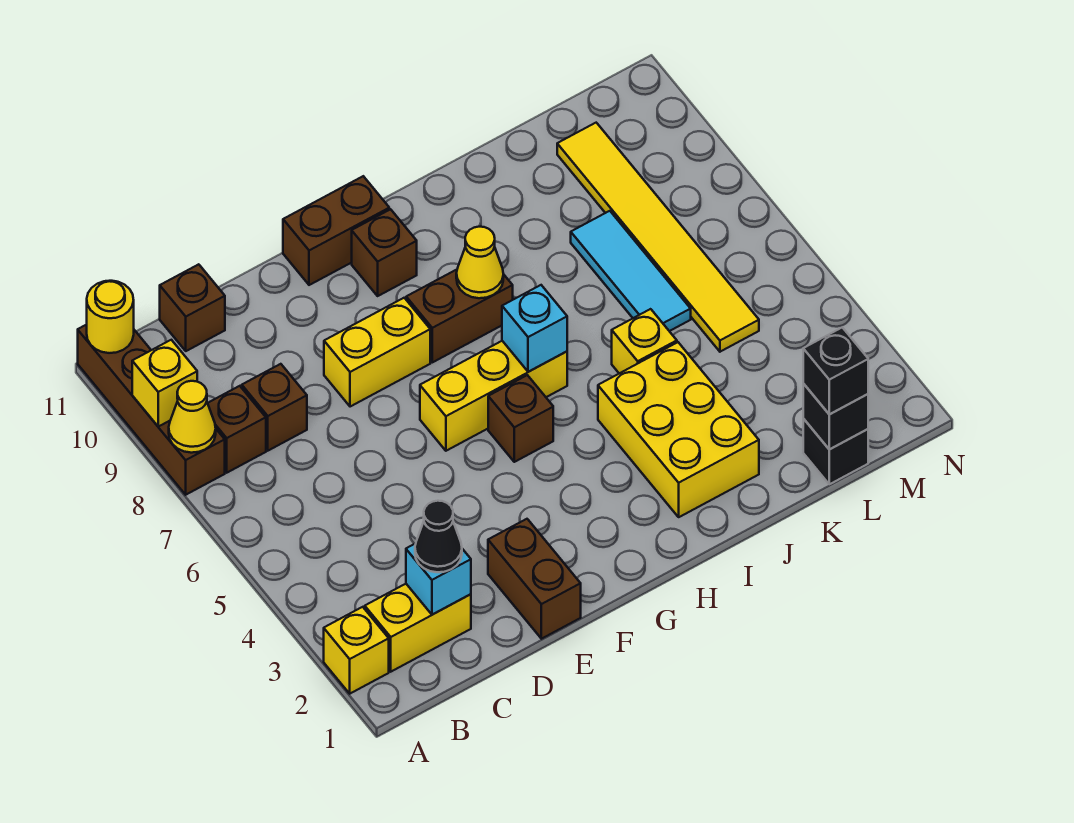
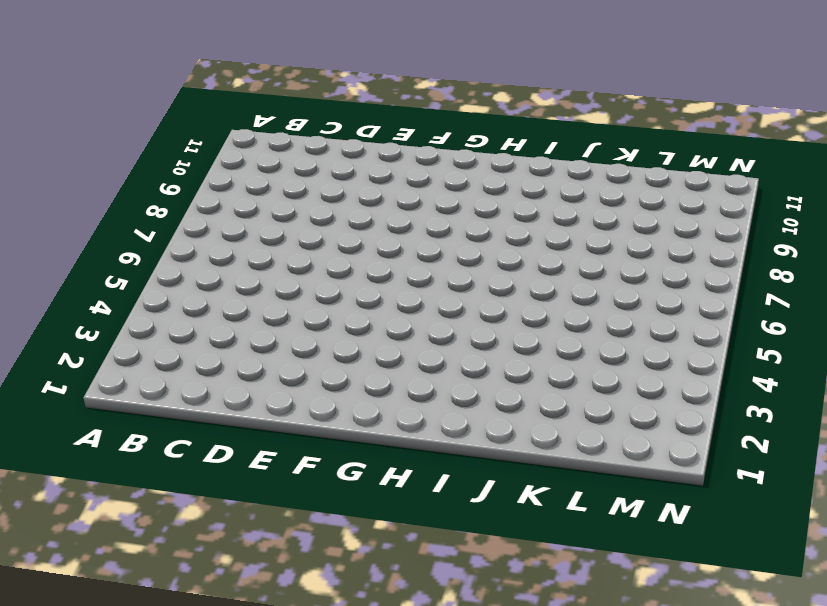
none -> yellow 1x1 brick [324,607,389,694]
none -> brown 1x4 brick [78,324,225,495]
none -> yellow 1x2 brick [365,584,471,672]

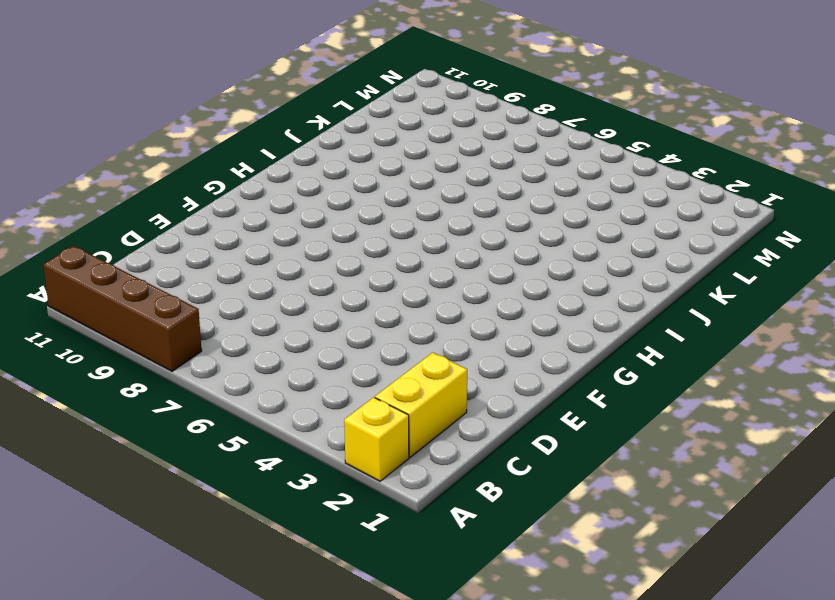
none -> brown 1x1 brick [208,386,266,473]
none -> brown 1x1 brick [242,364,307,451]
none -> brown 1x1 brick [160,264,225,351]

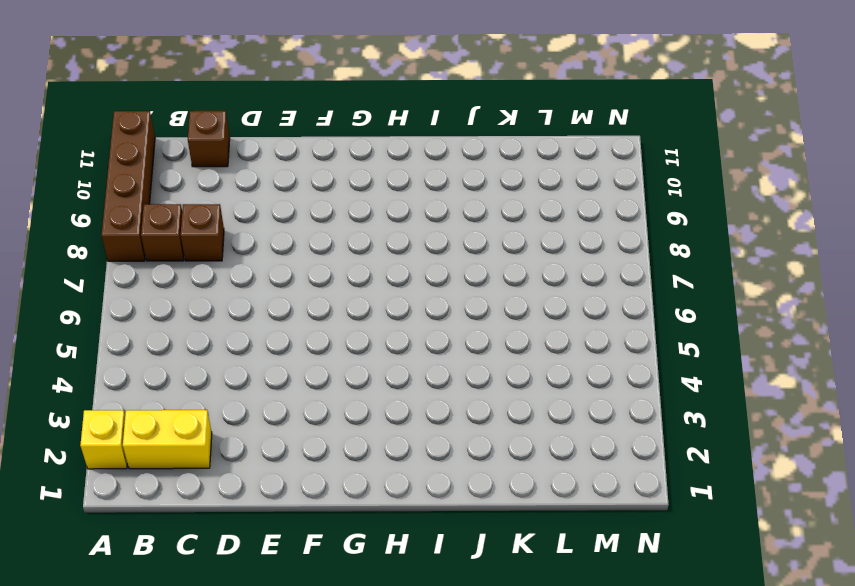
none -> brown 1x2 brick [488,519,581,639]
none -> yellow 1x2 brick [324,298,430,407]
none -> yellow 1x3 brick [420,341,567,451]

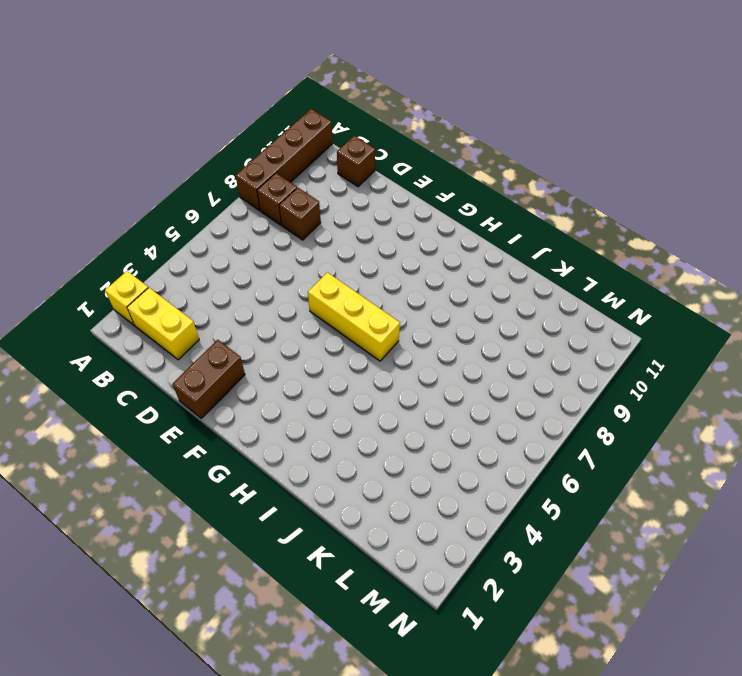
none -> yellow 1x2 brick [324,298,430,407]
none -> brown 1x2 brick [283,176,389,285]
none -> brown 1x1 brick [488,375,553,462]

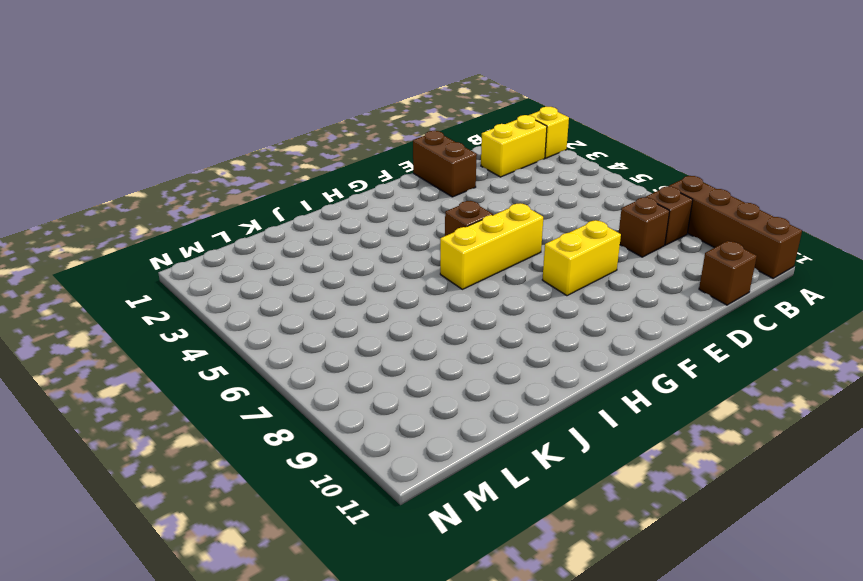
none -> brown 1x2 brick [283,176,389,285]
none -> brown 1x2 brick [406,270,513,362]
none -> brown 1x1 brick [352,209,417,296]

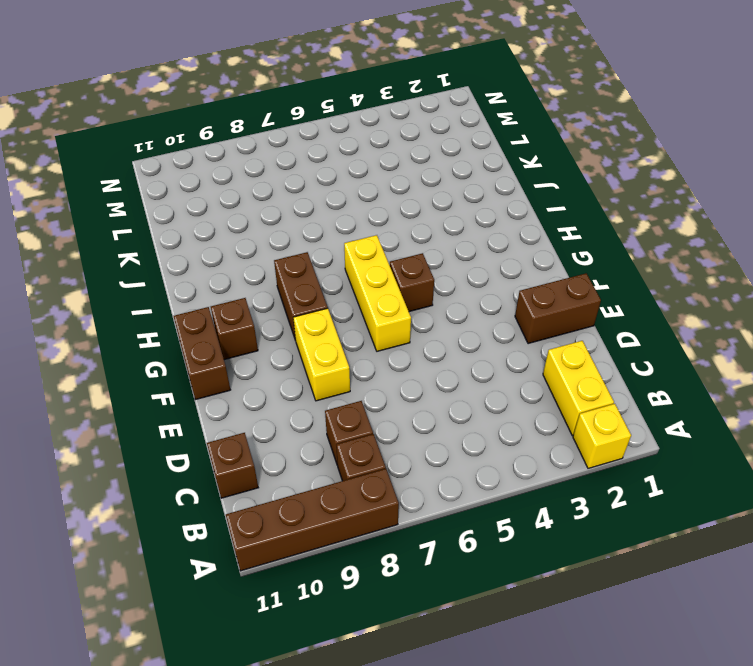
none -> yellow 2x3 brick [598,342,759,517]
none -> yellow 1x1 brick [612,309,677,373]
none -> cyan 1x3 tile [571,211,691,331]

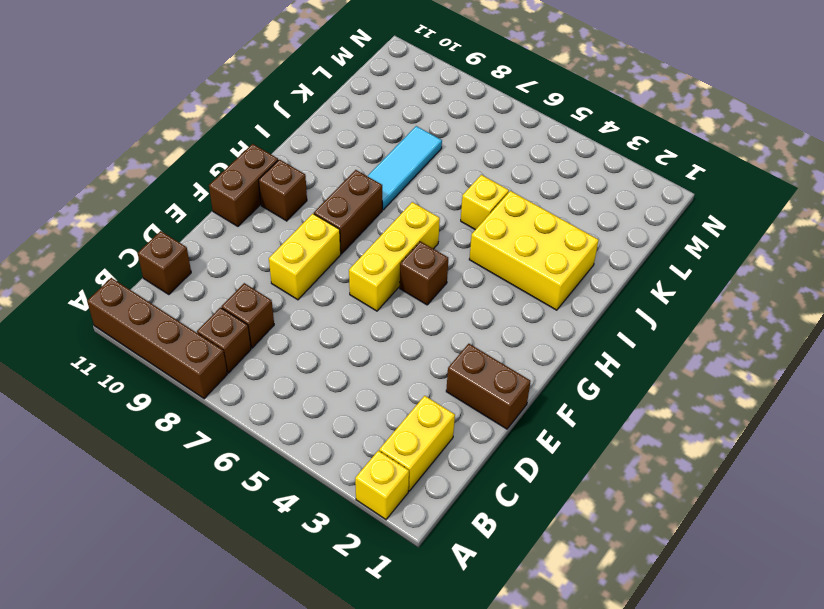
cyan 1x3 tile [368,126,442,210] -> cyan 1x3 tile turned to [571,211,691,331]
none -> black 1x1 brick [803,419,868,484]
none -> yellow 1x6 tile [557,123,759,352]
none -> yellow 1x1 cone [169,381,216,453]

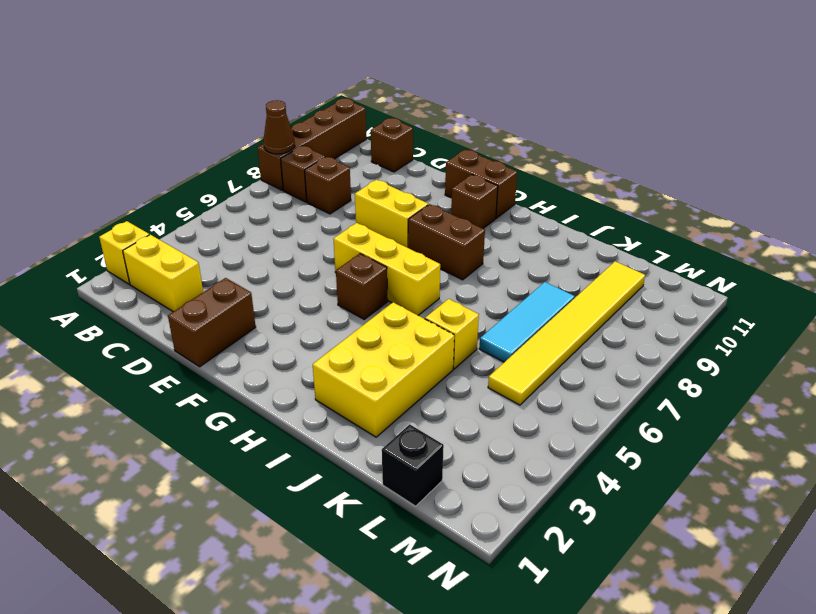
brown 1x1 cone [263,100,295,154] -> yellow 1x1 cone [169,381,216,453]
none -> yellow 1x1 brick [132,340,197,427]
none -> yellow 1x1 round brick [87,281,134,353]
none -> cyan 1x1 brick [406,544,471,615]

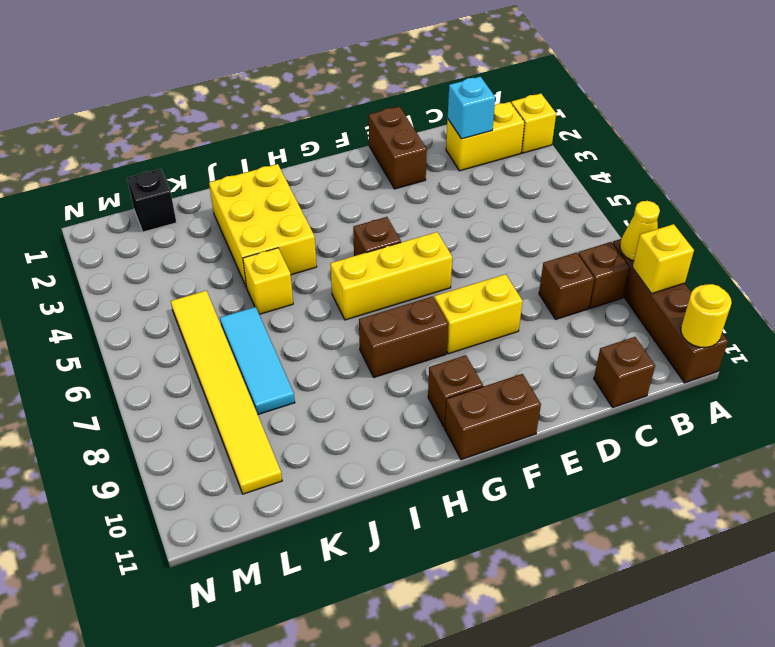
none -> cyan 1x1 brick [502,285,567,372]
none -> yellow 1x1 cone [456,227,503,298]
none -> black 1x1 brick [803,384,868,449]

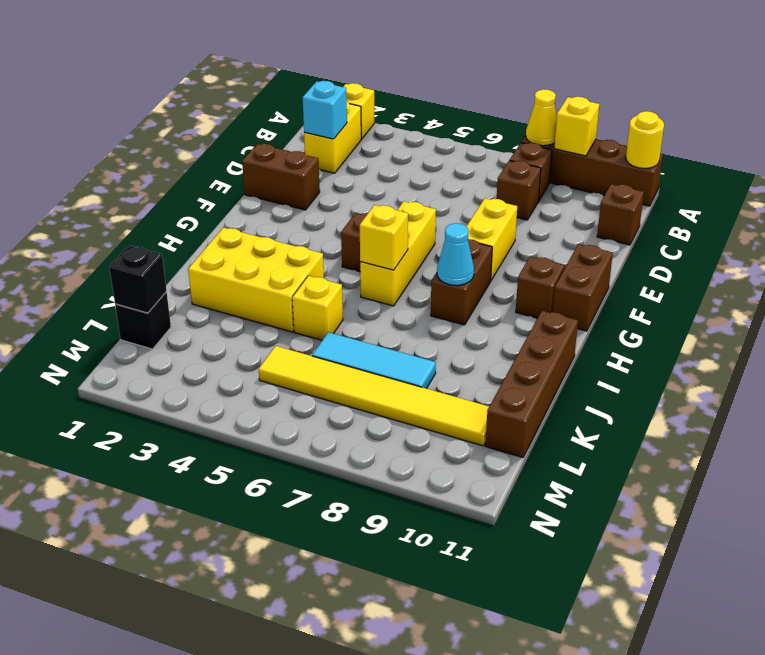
yellow 1x1 brick [360,205,408,270] -> cyan 1x1 brick [502,285,567,372]
cyan 1x1 cone [437,223,474,285] -> yellow 1x1 cone [456,227,503,298]
brown 1x4 brick [485,311,578,457] -> none
none -> black 1x1 cone [415,501,462,572]
none -> black 1x1 brick [803,327,868,414]

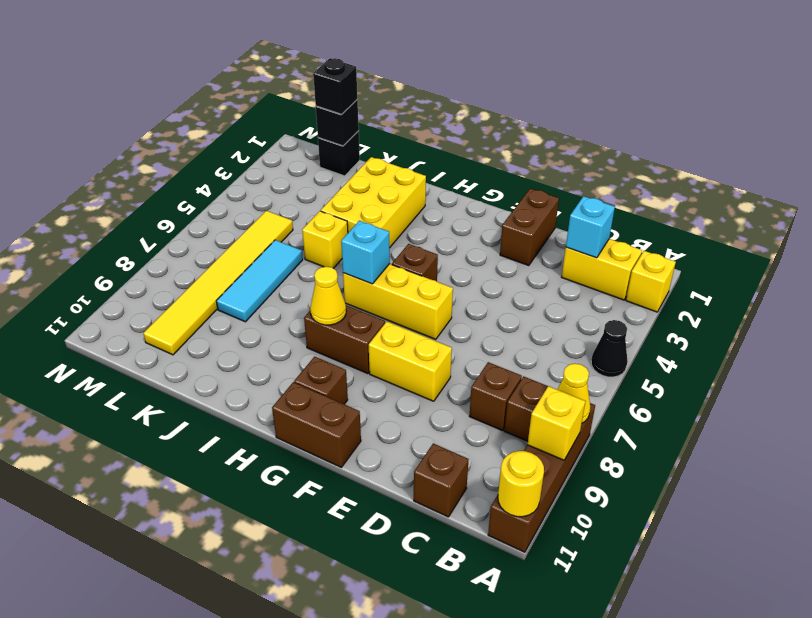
black 1x1 cone [591,320,628,377] -> black 1x1 cone moved to [415,501,462,572]

